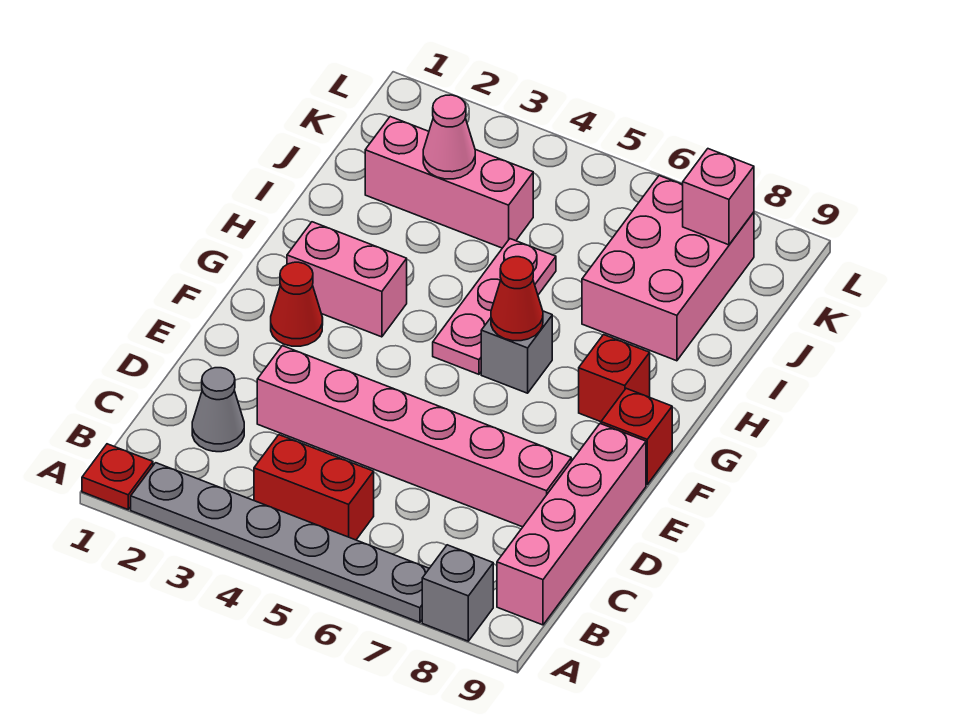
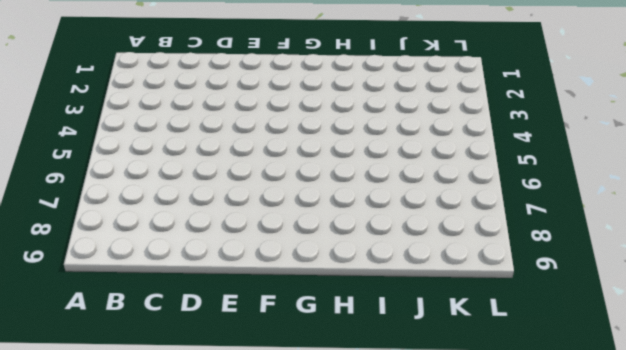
none -> red 1x1 plate [82,444,153,509]
none -> grey 1x6 plate [131,463,429,622]
none -> grey 1x1 brick [422,545,493,641]

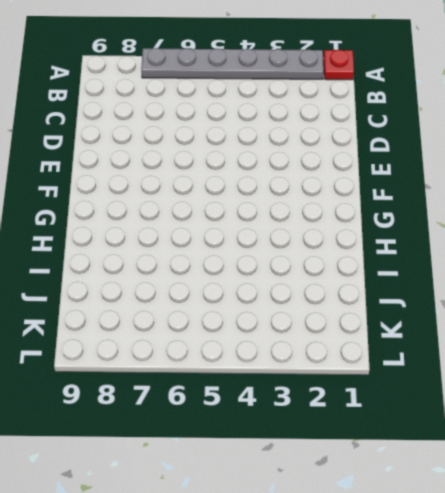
none -> grey 1x1 brick [422,545,493,641]
none -> red 1x2 brick [254,435,374,540]
none -> pink 1x4 brick [497,424,646,625]

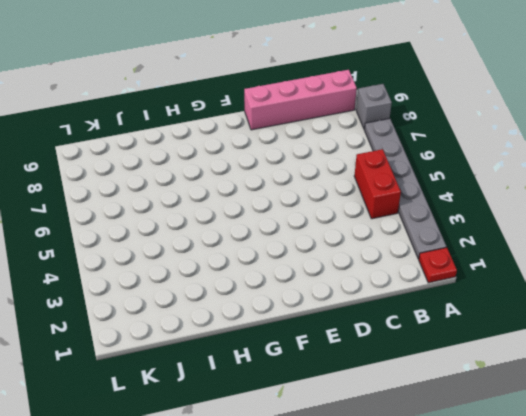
none -> grey 1x1 cone [192,368,244,452]
none -> pink 1x6 brick [257,346,571,527]
none -> red 1x1 cone [271,262,323,346]

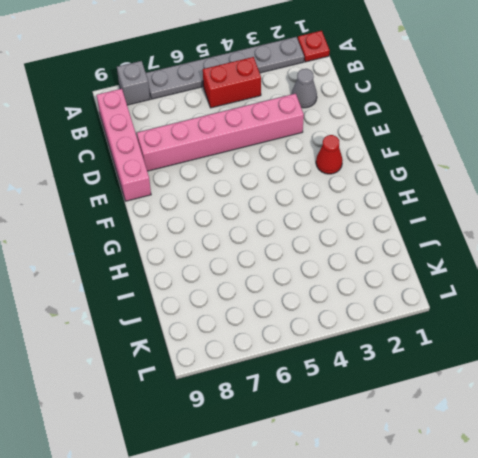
none -> red 1x1 brick [601,388,672,485]
none -> pink 1x2 brick [287,222,407,337]
none -> pink 1x3 plate [433,239,556,374]

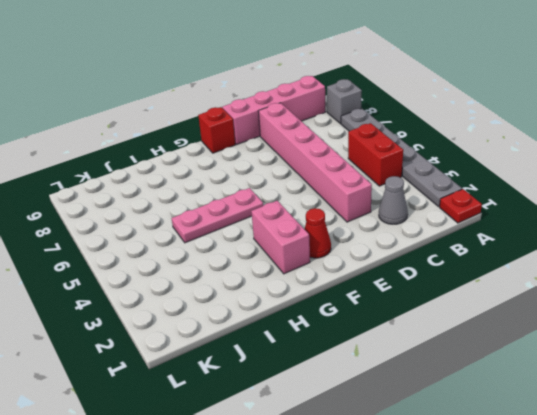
none -> grey 1x1 brick [481,311,552,393]
none -> red 1x1 brick [579,335,650,422]
none -> pink 2x3 brick [582,176,754,361]

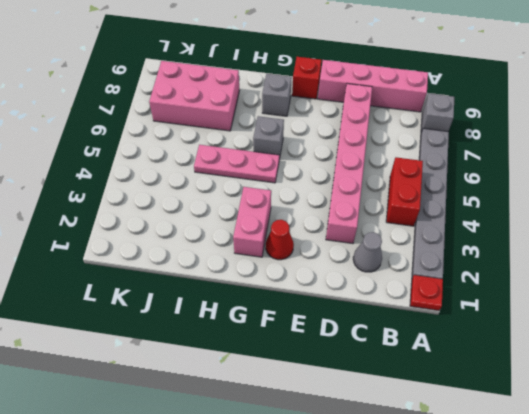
grey 1x1 brick [262,74,292,116] -> red 1x1 brick [579,335,650,422]
none -> pink 1x3 brick [365,117,533,248]
none -> red 1x1 cone [491,257,543,341]
none -> pink 1x1 cone [423,95,475,179]

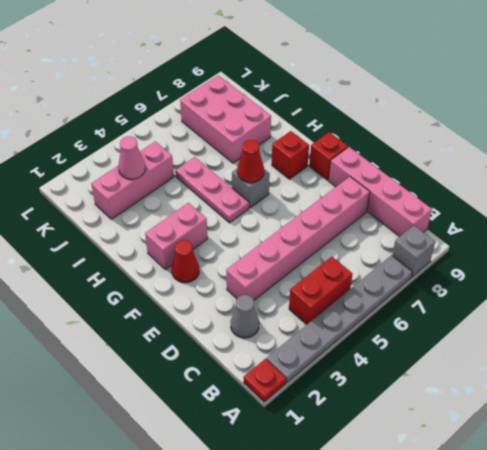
none -> pink 1x1 brick [683,149,754,245]

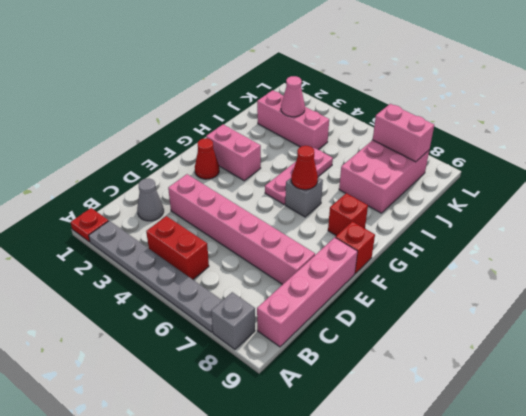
pink 1x2 brick [373,104,434,162] -> pink 1x1 brick [683,149,754,245]

